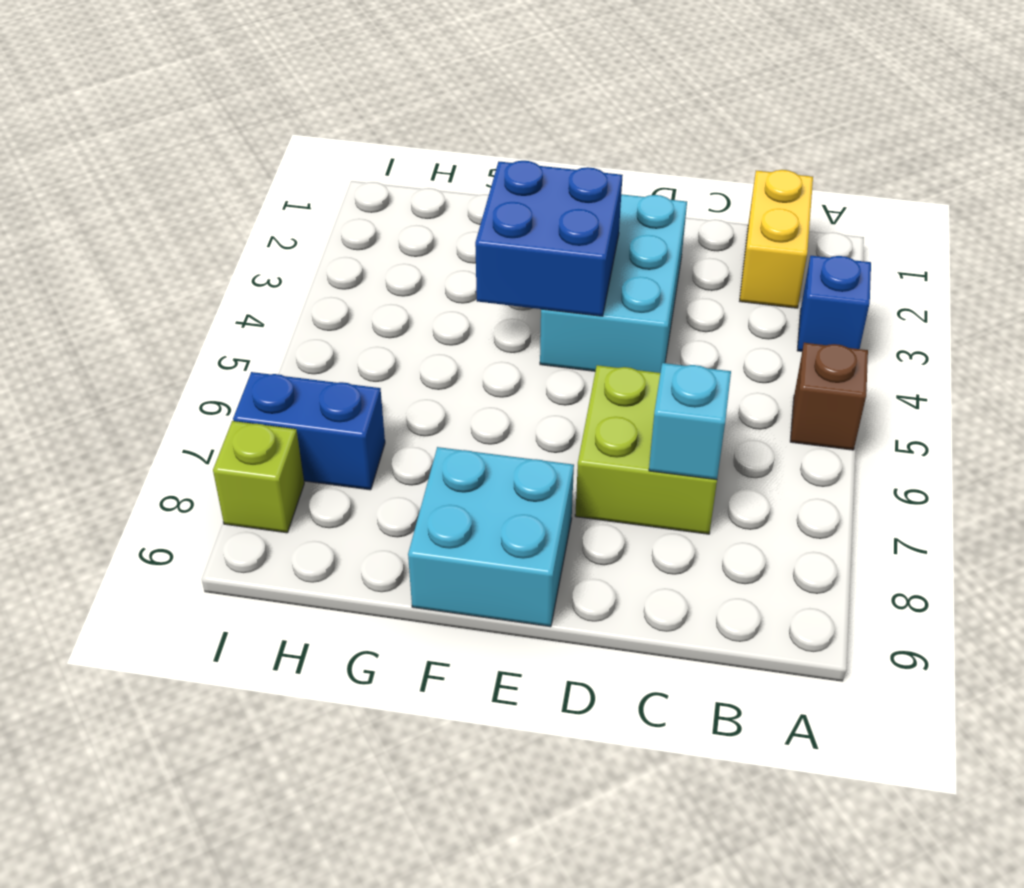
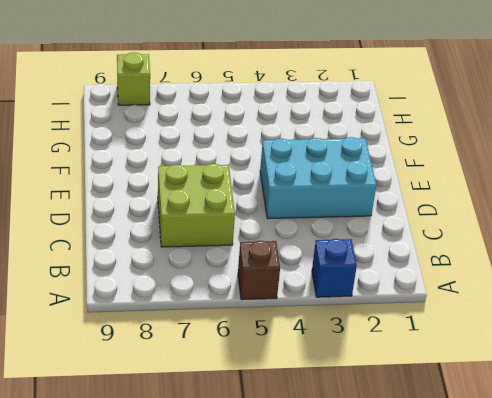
none -> yellow 1x2 brick [740,170,813,308]
none -> cyan 2x2 brick [408,447,574,627]

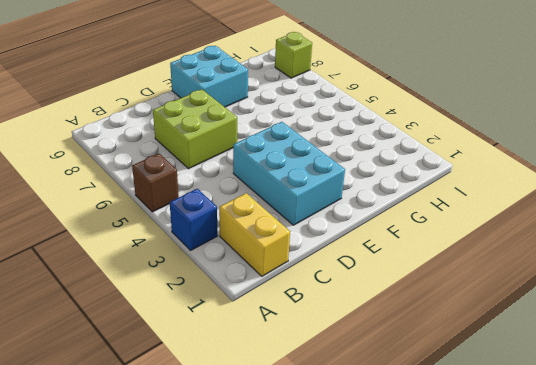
none -> blue 1x2 brick [233,372,385,490]
none -> cyan 1x1 brick [649,363,731,480]

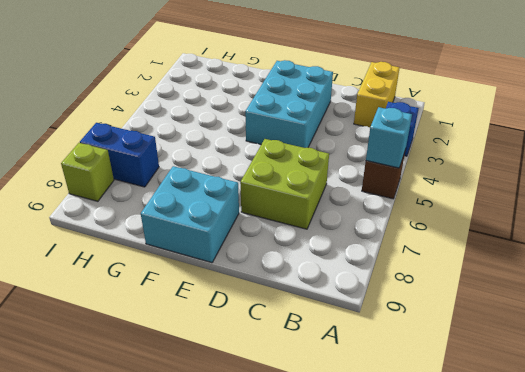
cyan 1x1 brick [366,107,412,168] -> cyan 1x1 brick moved to [649,363,731,480]
none -> blue 2x2 brick [475,161,623,316]

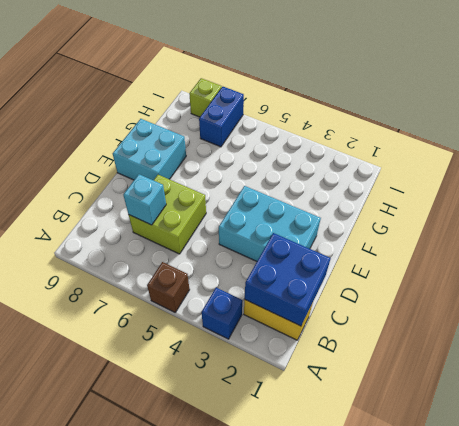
blue 2x2 brick [245,233,331,326] -> blue 2x2 brick moved to [475,161,623,316]

